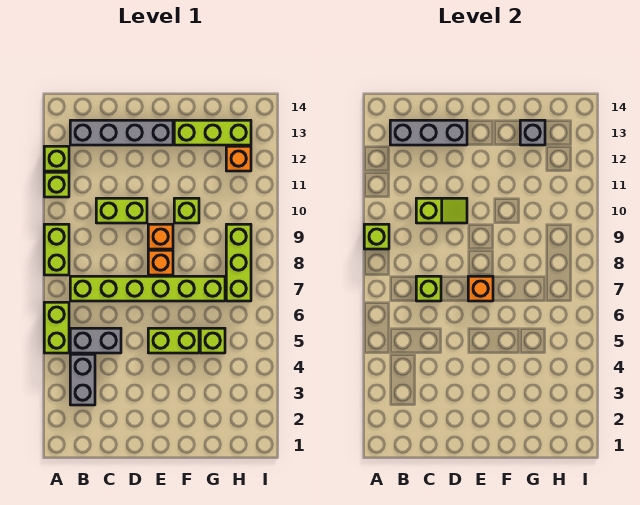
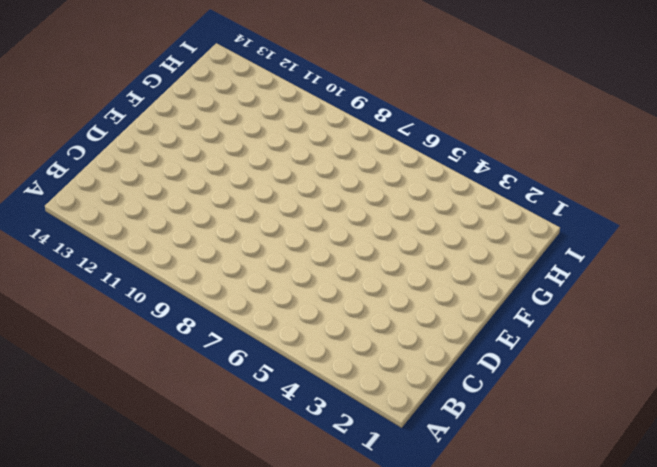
none -> lime 1x2 brick [44,302,69,353]
none -> lime 1x2 brick [44,224,69,275]
none -> lime 1x1 brick [44,172,69,197]

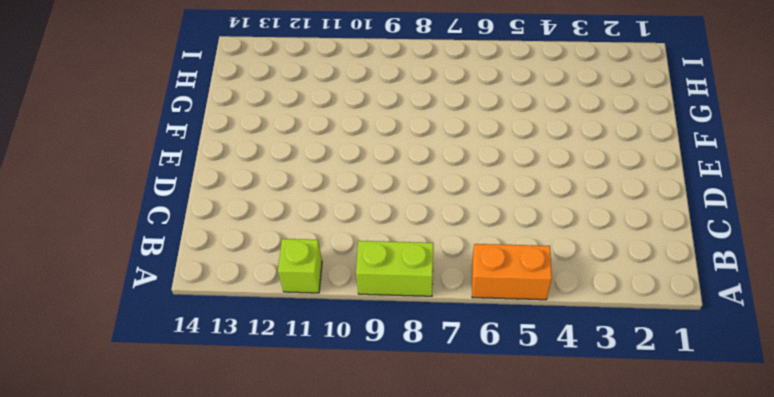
orange 1x2 brick [472,244,552,300] -> lime 1x2 brick [44,302,69,353]
none -> lime 1x1 brick [44,146,69,171]
none -> grey 1x2 brick [70,354,95,405]
none -> grey 1x2 brick [70,328,121,353]

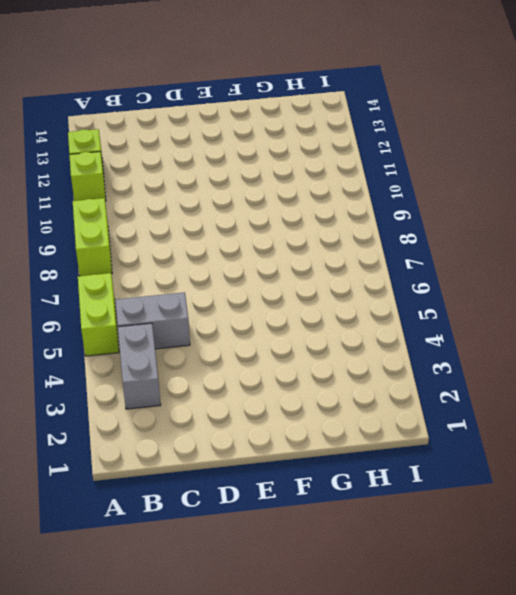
none -> lime 1x6 brick [70,276,225,301]
none -> grey 1x4 brick [70,120,173,145]
none -> lime 1x2 brick [96,198,147,223]

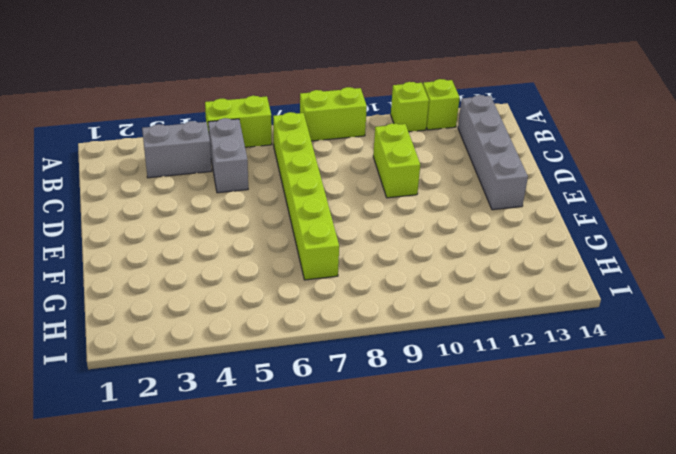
none -> lime 1x2 brick [148,328,199,353]
none -> orange 1x1 brick [148,250,173,275]
none -> orange 1x1 brick [148,224,173,249]

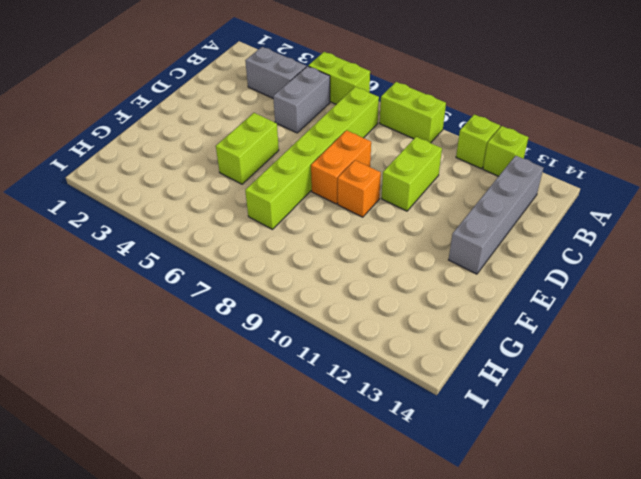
orange 1x2 brick [311,130,371,204] -> orange 1x1 brick [148,250,173,275]
none -> lime 1x1 brick [174,198,199,223]
none -> lime 1x3 brick [174,120,251,145]
none -> lime 1x1 brick [200,328,225,353]

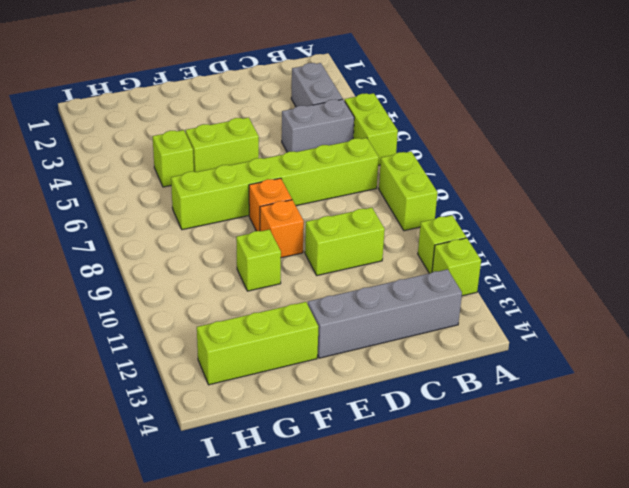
none -> lime 1x3 brick [226,224,251,301]
none -> orange 1x1 brick [226,146,251,171]
none -> lime 1x1 brick [364,224,389,249]

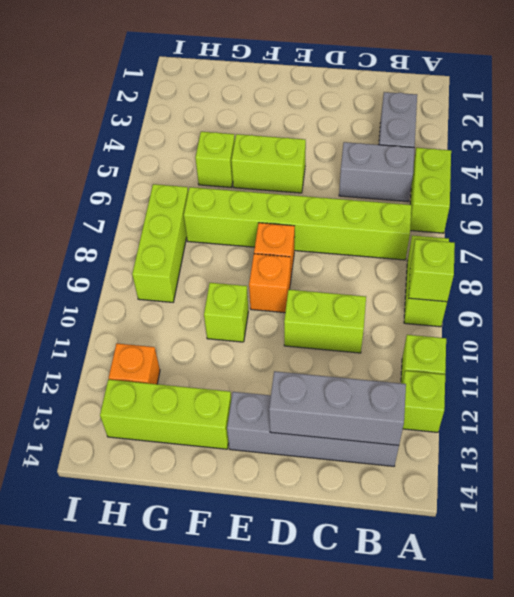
none -> lime 1x1 brick [416,276,441,301]
none -> lime 1x2 slope [416,198,467,223]
none -> orange 1x1 brick [468,276,493,301]

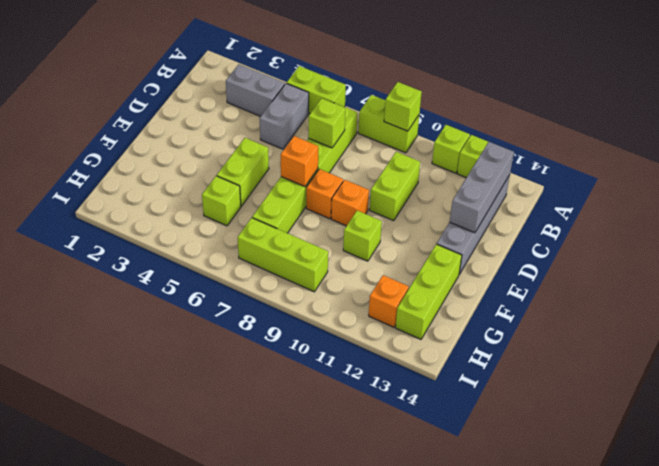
none -> lime 1x2 slope [416,198,467,223]
none -> grey 1x1 brick [520,120,545,145]

